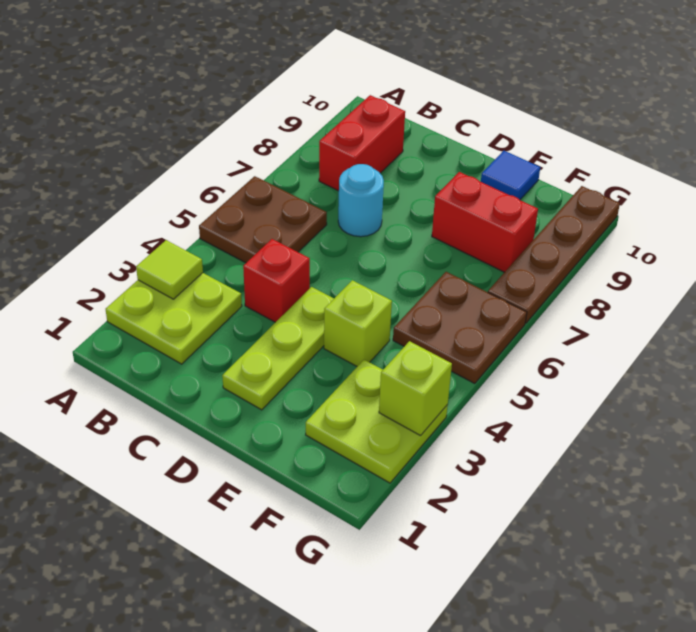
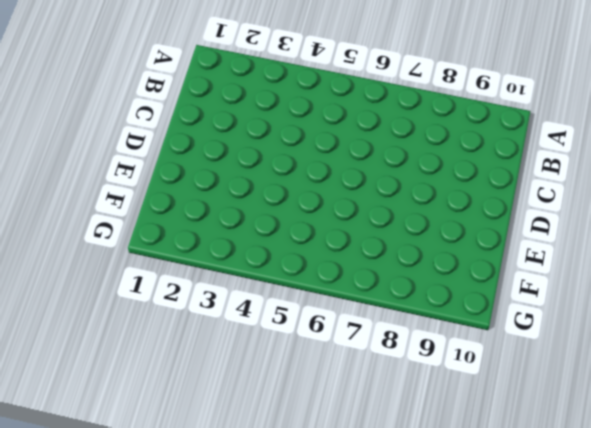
none -> lime 2x2 plate [106,273,242,364]
none -> brown 2x2 plate [199,176,327,263]
none -> red 1x2 brick [319,95,405,191]

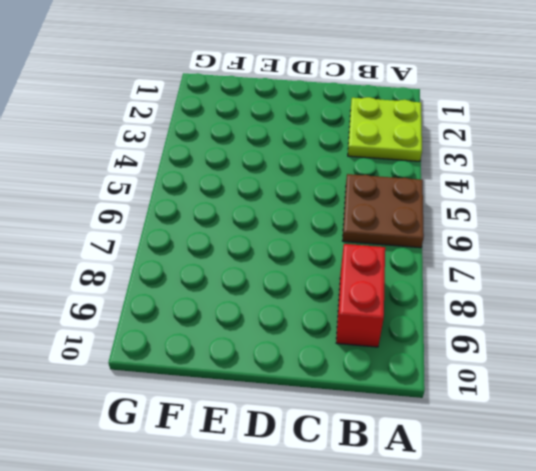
none -> red 1x1 brick [243,239,310,322]
none -> cyan 1x1 round brick [338,164,384,237]
none -> lime 1x3 plate [222,287,334,410]

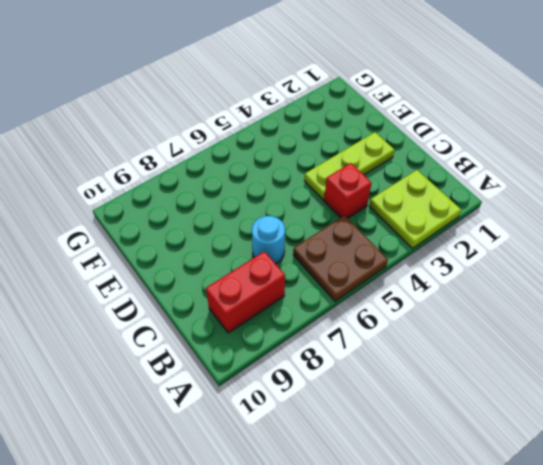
none -> lime 1x1 brick [324,280,392,366]
none -> red 1x2 brick [432,172,538,272]
none -> blue 1x1 tile [481,151,540,200]

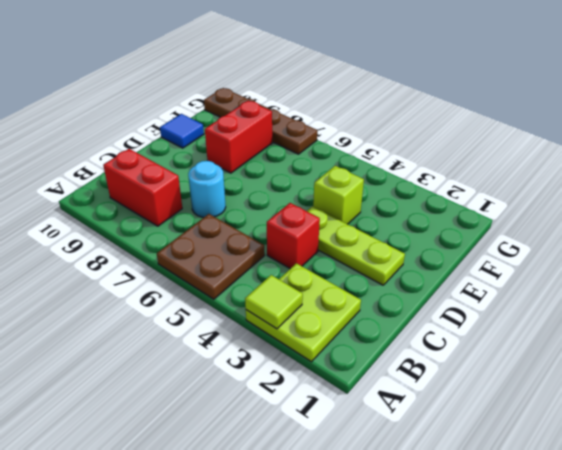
none -> lime 2x2 plate [306,360,448,483]
none -> brown 2x2 plate [393,272,527,384]
none -> lime 1x1 brick [379,341,452,436]

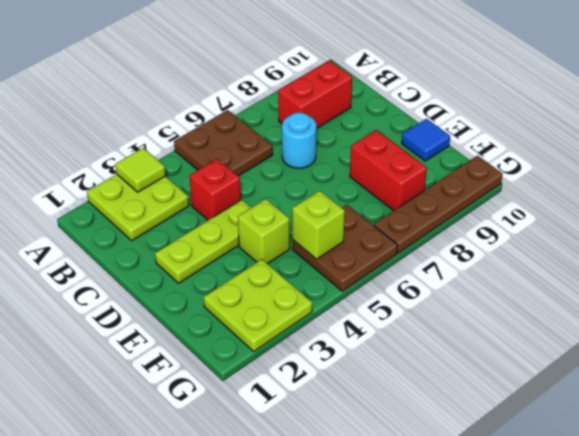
lime 1x1 brick [292,191,345,259] -> lime 1x1 brick moved to [379,341,452,436]

